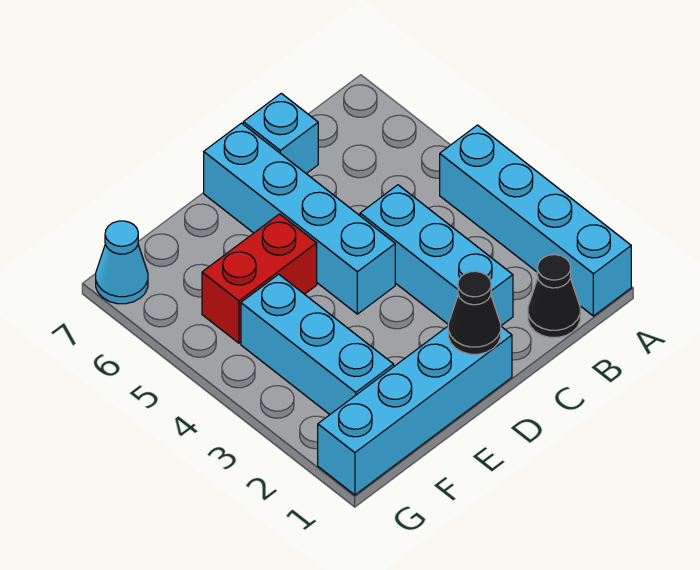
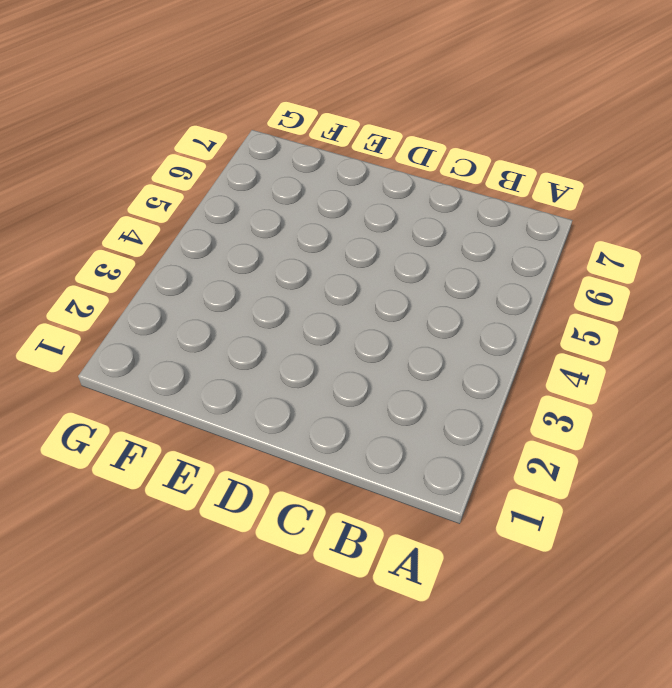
none -> cyan 1x4 brick [440,125,631,316]
none -> black 1x1 cone [528,255,580,337]

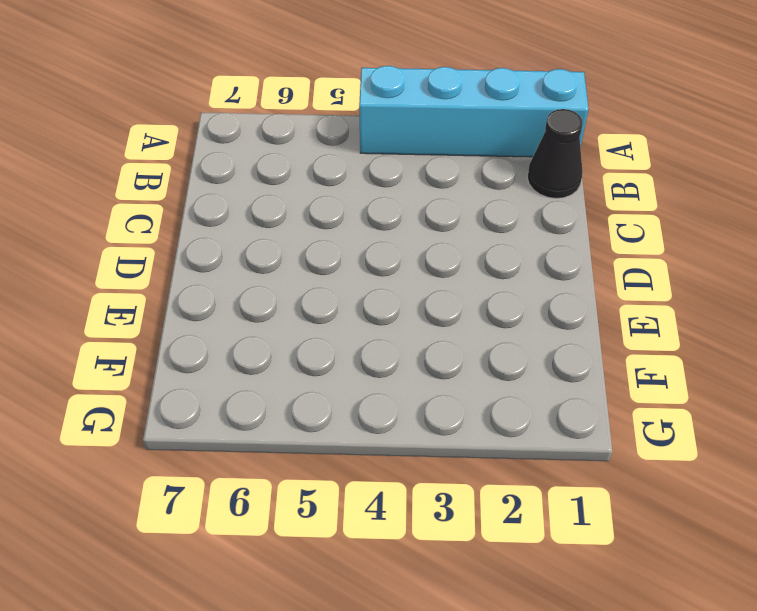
none -> cyan 1x3 brick [360,185,513,326]
none -> cyan 1x1 brick [243,93,318,174]

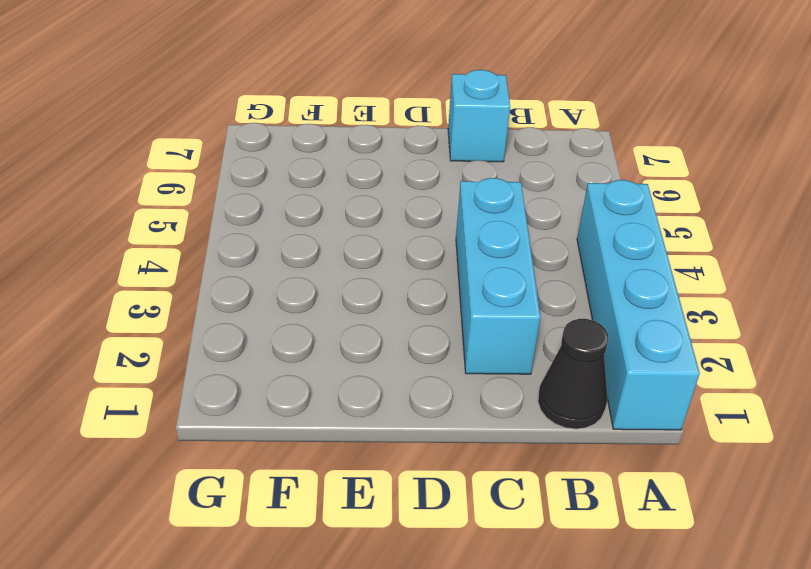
none -> cyan 1x4 brick [318,326,512,495]
none -> cyan 1x4 brick [204,123,395,314]

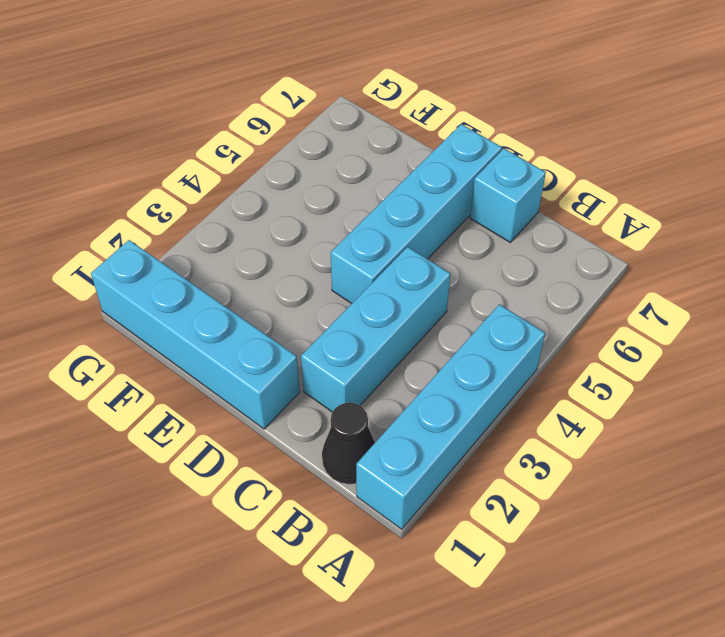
none -> red 1x2 brick [202,214,317,343]
none -> cyan 1x3 brick [241,274,394,414]

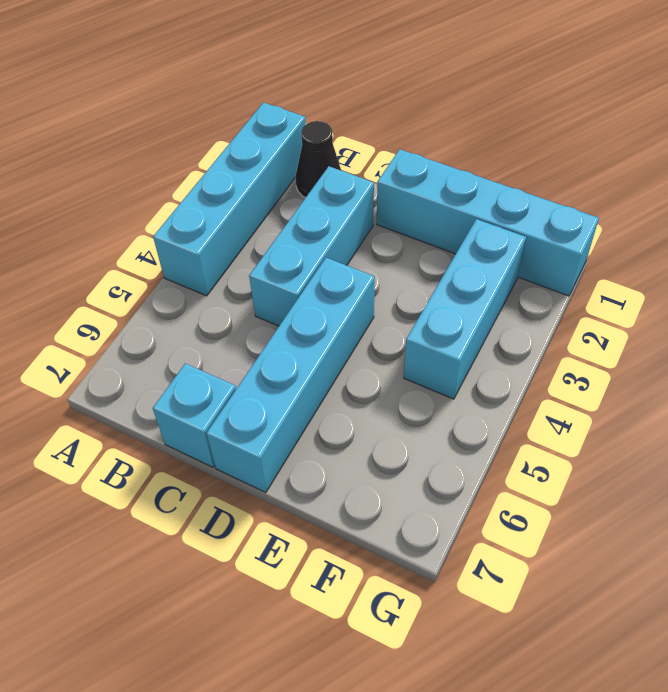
none -> red 1x2 brick [202,214,317,343]
none -> cyan 1x1 cone [96,221,148,304]

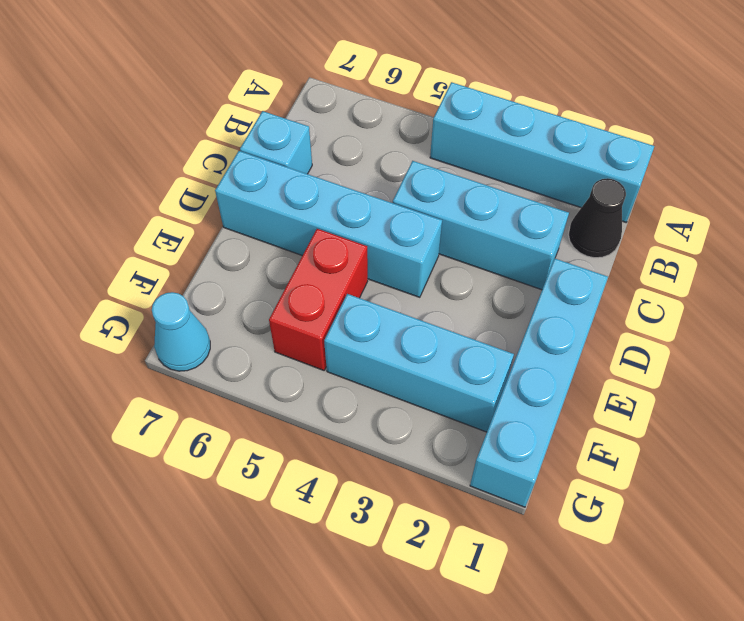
none -> black 1x1 cone [448,271,501,354]

